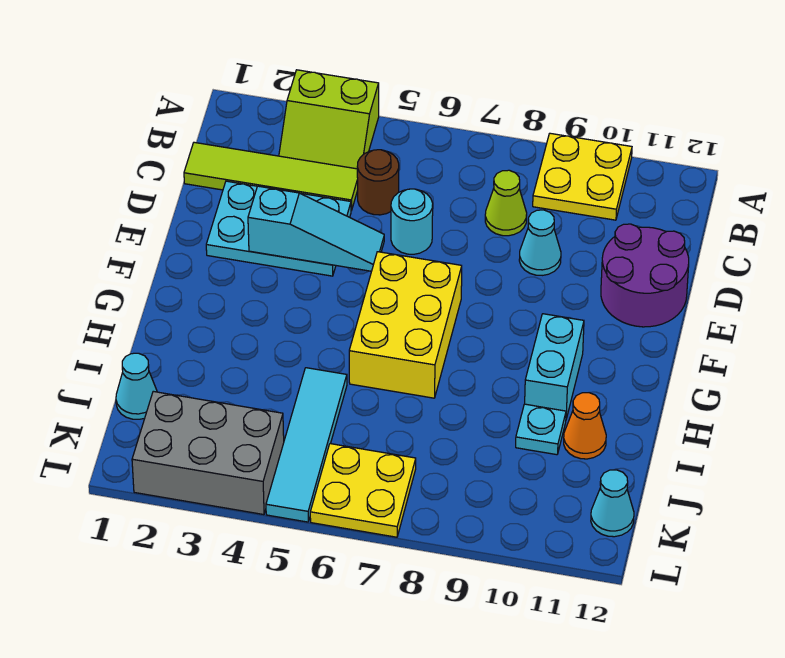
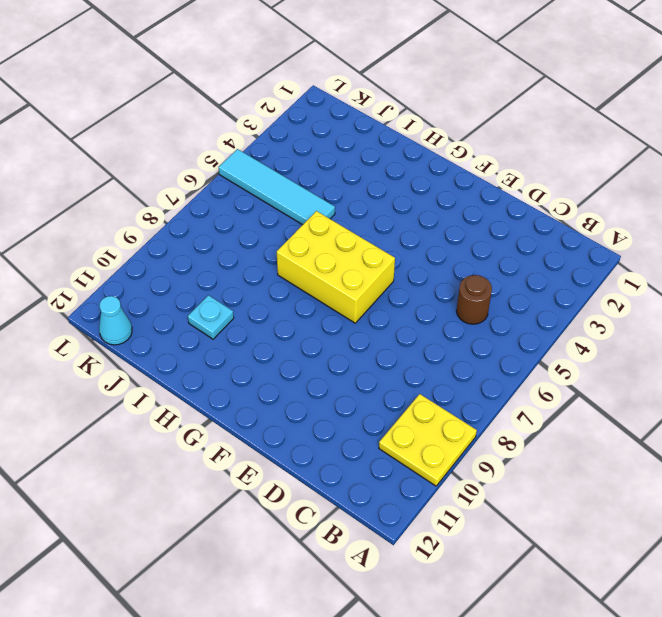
none -> lime 2x2 slope [279,70,379,169]
none -> lime 1x4 tile [184,142,358,211]
none -> lime 1x1 cone [485,170,527,236]

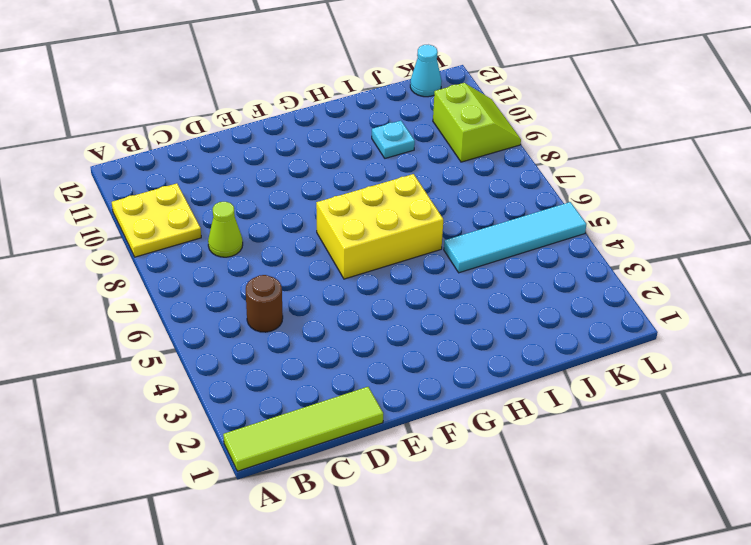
lime 1x4 tile [223,387,383,471] -> lime 1x4 tile turned to [184,142,358,211]
lime 2x2 slope [433,83,521,162] -> lime 2x2 slope moved to [279,70,379,169]
none -> cyan 2x3 plate [206,181,351,276]
none -> cyan 1x1 round brick [391,189,433,254]
none -> cyan 1x1 cone [519,210,561,275]

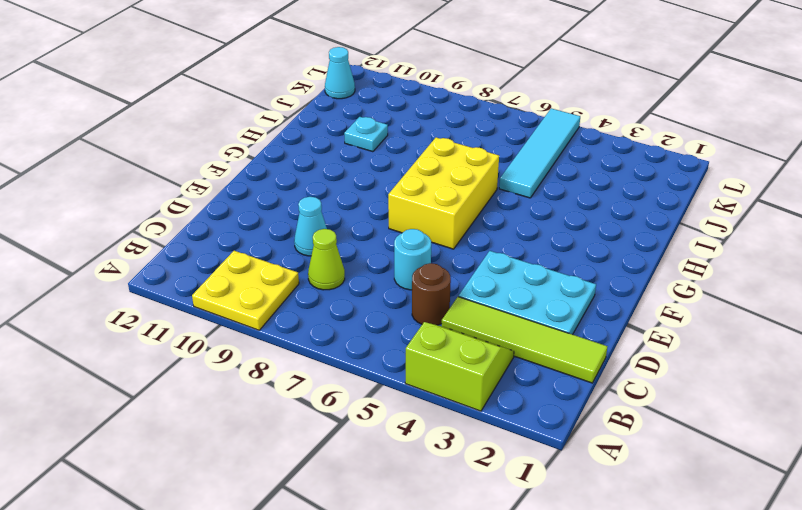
none -> purple 2x2 round brick [601,224,689,327]
none -> cyan 1x2 brick [525,314,584,419]
none -> orange 1x1 cone [564,393,606,459]

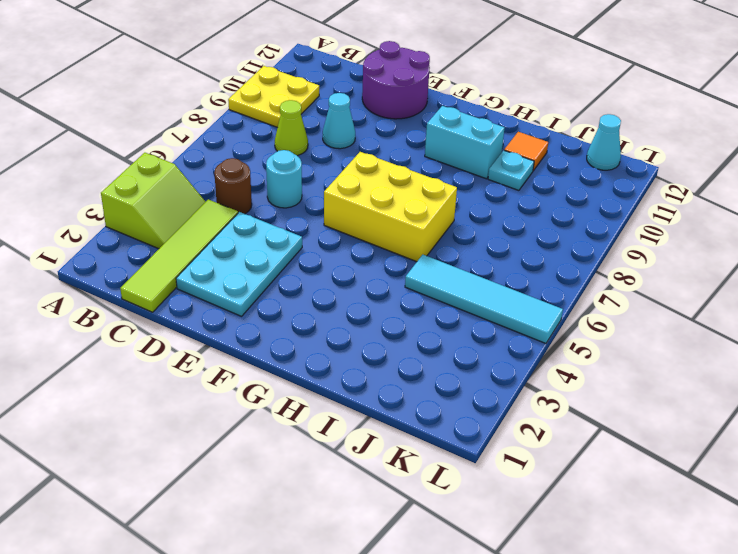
orange 1x1 tile [504,132,548,171] -> orange 1x1 cone [564,393,606,459]
none -> cyan 1x1 cone [116,353,157,419]
none -> grey 2x3 brick [132,391,284,515]
none -> yellow 2x2 plate [310,444,416,537]

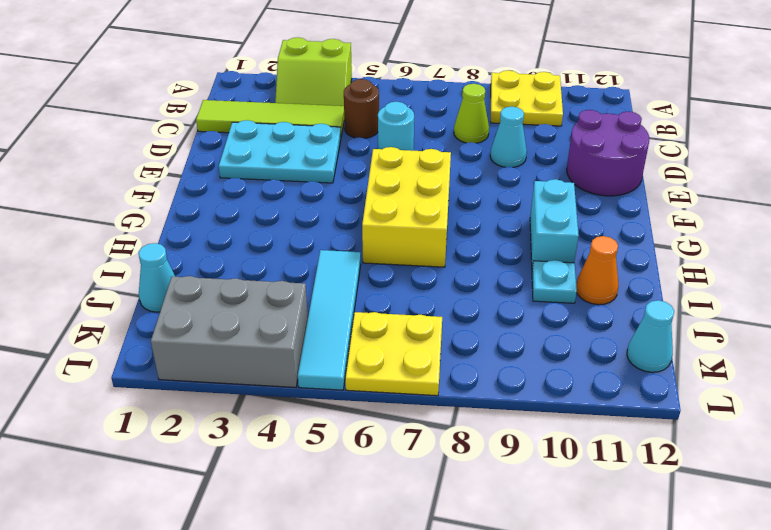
none -> cyan 1x3 slope [248,186,384,271]

